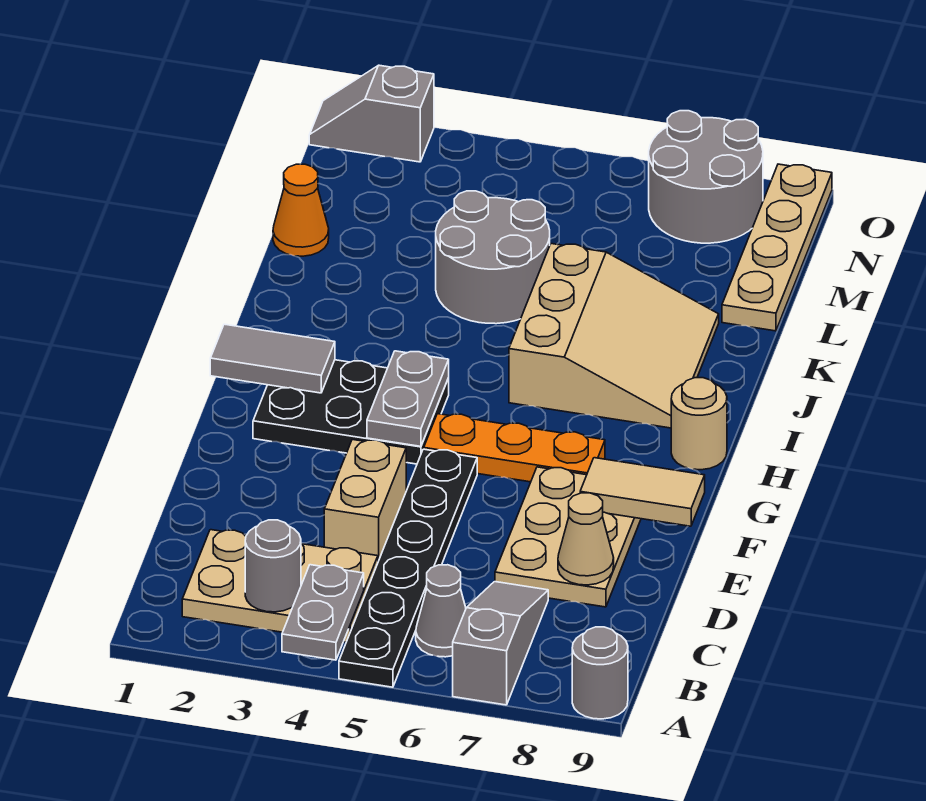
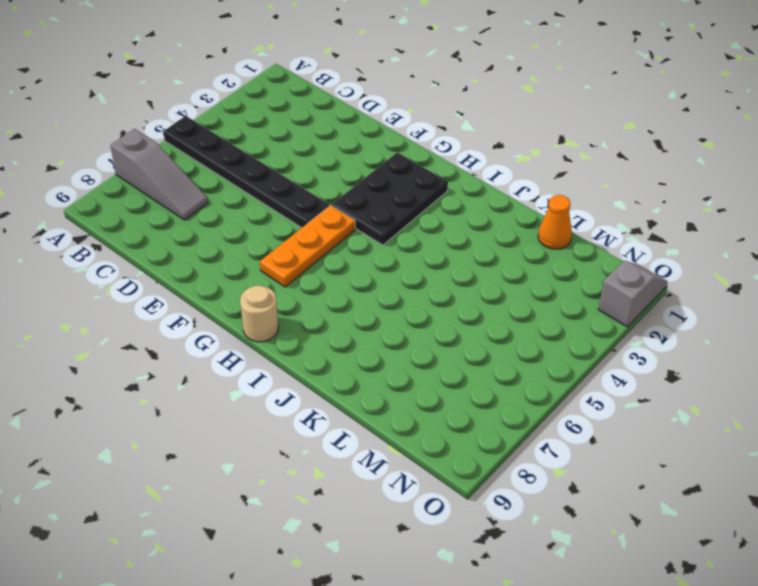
none -> grey 1x1 round brick [572,627,628,719]
none -> tan 2x3 plate [182,530,378,642]
none -> grey 1x1 cone [416,565,466,657]

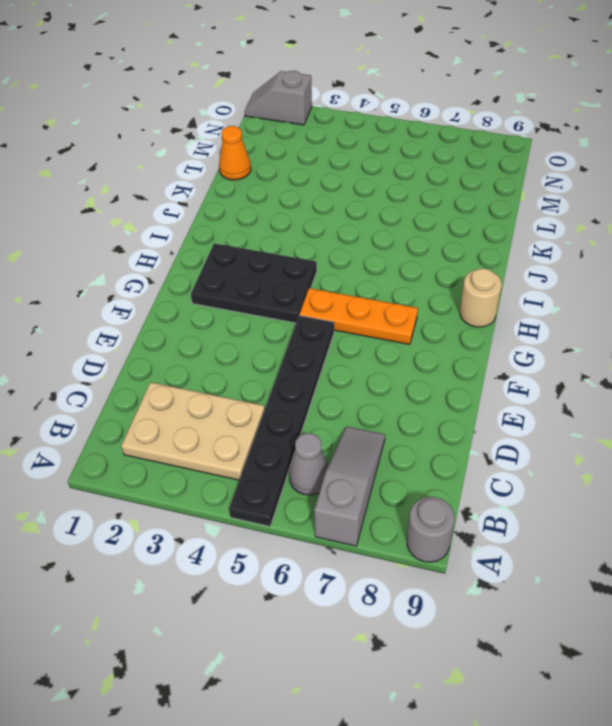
none -> tan 1x2 brick [324,440,406,561]
none -> tan 2x3 plate [495,467,641,607]
none -> tan 3x3 slope [509,244,719,428]

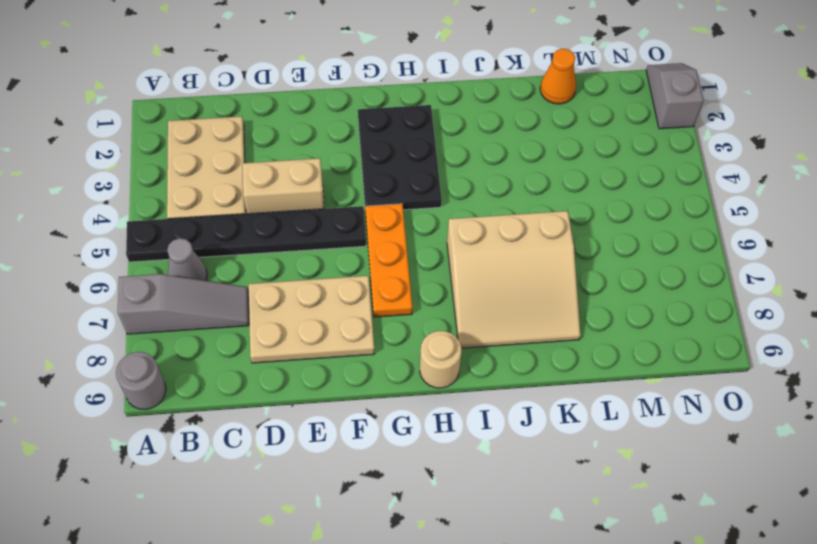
none -> grey 2x2 round brick [436,191,550,324]
none -> tan 1x4 plate [722,164,832,331]
none -> grey 2x2 round brick [649,111,763,243]

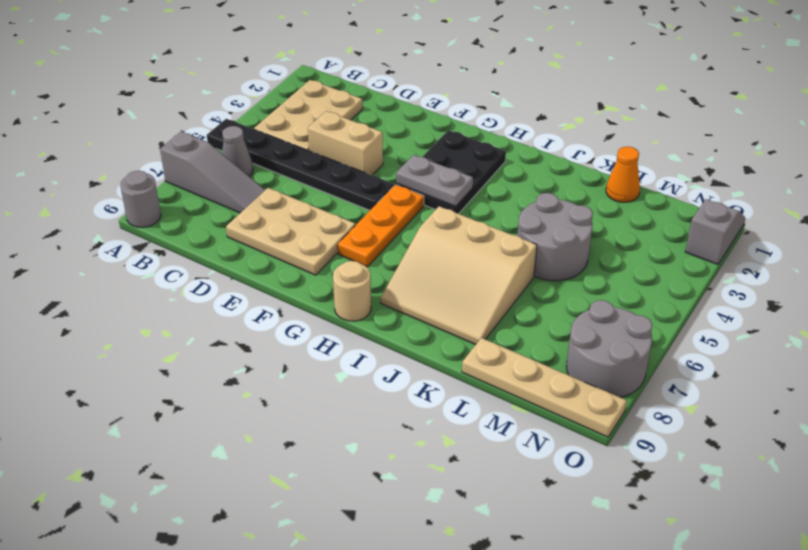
none -> grey 1x2 plate [282,565,364,660]
none -> grey 1x1 round brick [245,520,301,612]
none -> tan 1x1 cone [558,493,614,585]

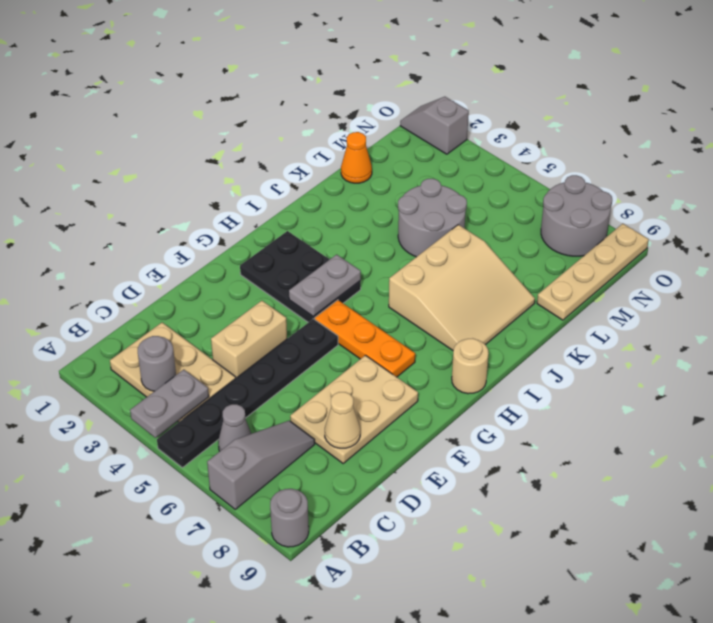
none -> tan 1x2 tile [580,458,705,526]
none -> grey 1x2 tile [210,324,335,393]

